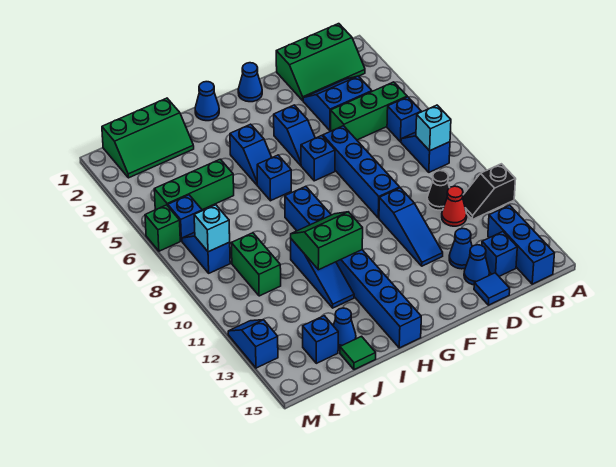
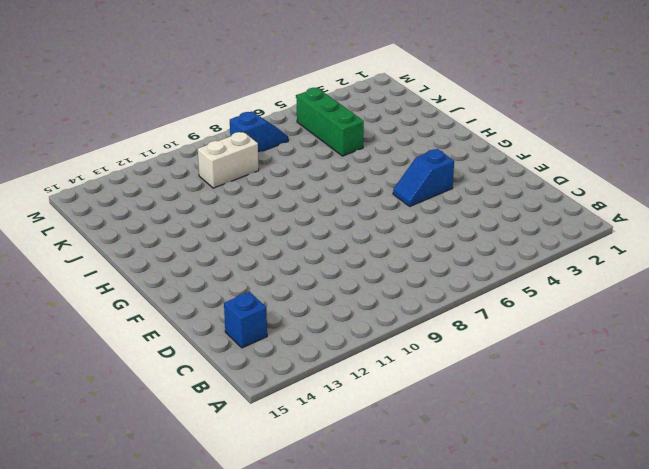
white 1x2 brick [198,132,259,188] -> green 1x2 brick [231,233,281,296]
none -> black 1x2 slope [463,164,516,219]
none -> green 2x3 slope [276,24,365,101]
none -> green 1x3 brick [331,82,407,140]
none -> blue 1x1 brick [387,97,421,142]

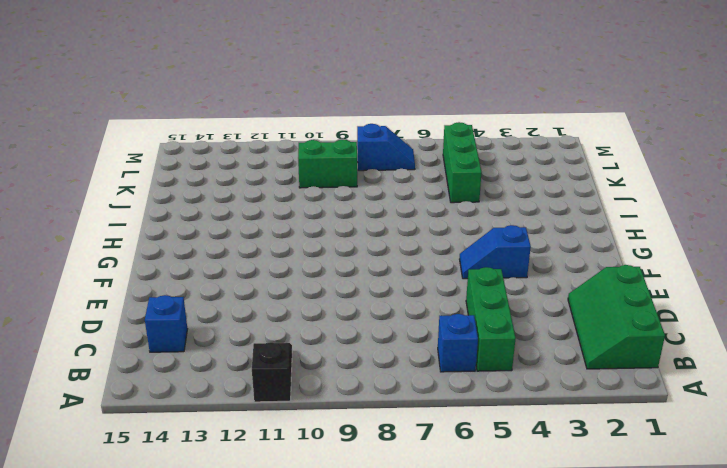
none -> blue 1x2 slope [401,132,450,172]
none -> blue 1x3 brick [488,205,554,284]
none -> blue 2x2 slope [303,76,372,131]
none -> black 1x1 cone [427,171,449,210]

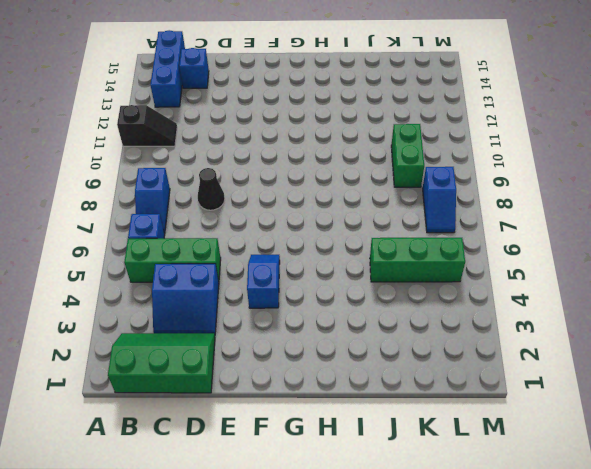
black 1x1 cone [198,168,225,210] -> black 1x1 cone moved to [427,171,449,210]
none -> red 1x1 cone [442,186,467,226]
none -> blue 1x1 cone [449,229,472,269]
none -> blue 1x1 cone [464,245,489,285]
none -> blue 1x1 tile [474,273,510,305]

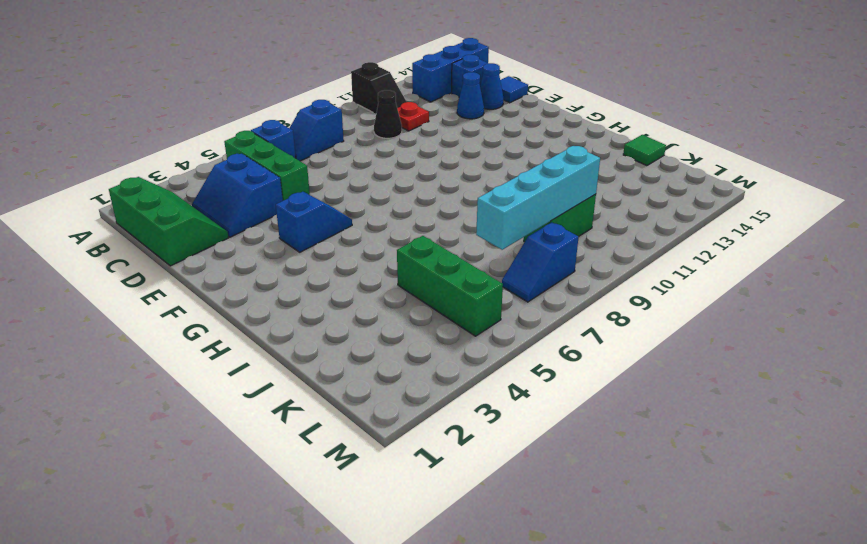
red 1x1 plate [397,102,429,131] -> red 1x1 cone [442,186,467,226]
cyan 1x4 brick [476,146,600,250] -> none
none -> blue 1x4 brick [323,126,400,218]
none -> blue 1x3 slope [379,188,443,266]
none -> blue 1x1 cone [238,63,262,102]
none -> blue 1x1 brick [301,136,335,181]

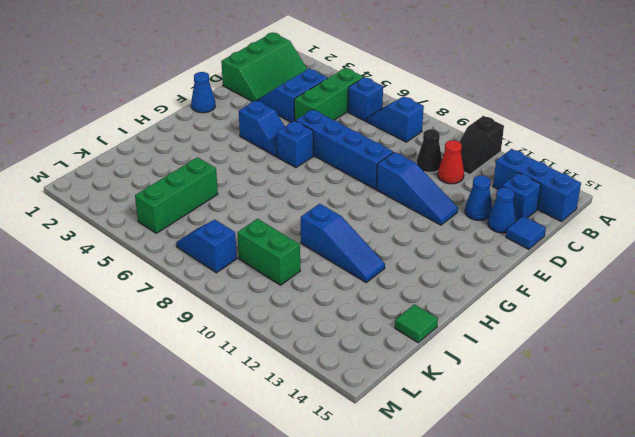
none -> blue 1x1 cone [195,82,219,121]
none -> blue 1x2 slope [230,124,272,185]
none -> blue 1x1 brick [257,155,291,201]
none -> blue 1x8 brick [285,186,421,348]

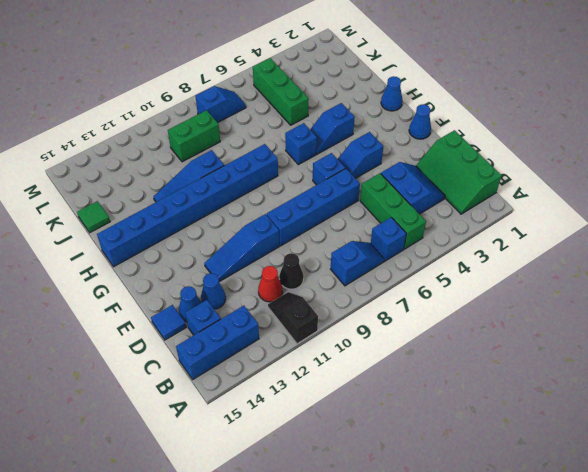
none -> green 2x3 slope [102,98,194,178]
none -> blue 1x1 cone [333,308,356,349]
none -> blue 1x1 brick [303,316,338,363]
none -> blue 1x1 brick [168,195,202,241]

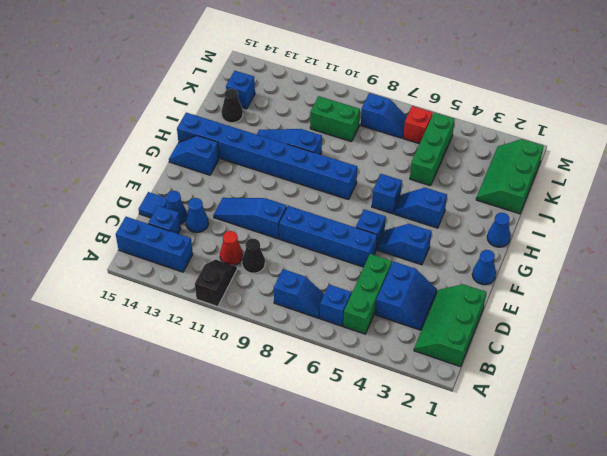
blue 1x2 slope [169,136,219,175] -> blue 1x2 slope turned to [228,320,278,368]
black 1x1 cone [221,89,243,123] -> blue 1x1 cone [333,308,356,349]
red 1x1 brick [403,106,433,144] -> blue 1x1 brick [168,195,202,241]
none -> green 1x1 tile [340,336,376,370]
none -> green 1x1 brick [145,205,180,251]
none -> cyan 1x1 brick [416,105,451,151]
none -> green 2x2 slope [291,212,363,270]

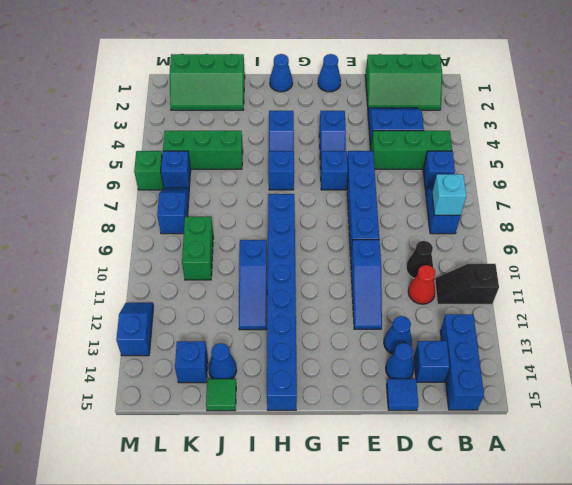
none -> green 2x2 slope [291,212,363,270]
none -> cyan 1x1 brick [194,205,230,252]

